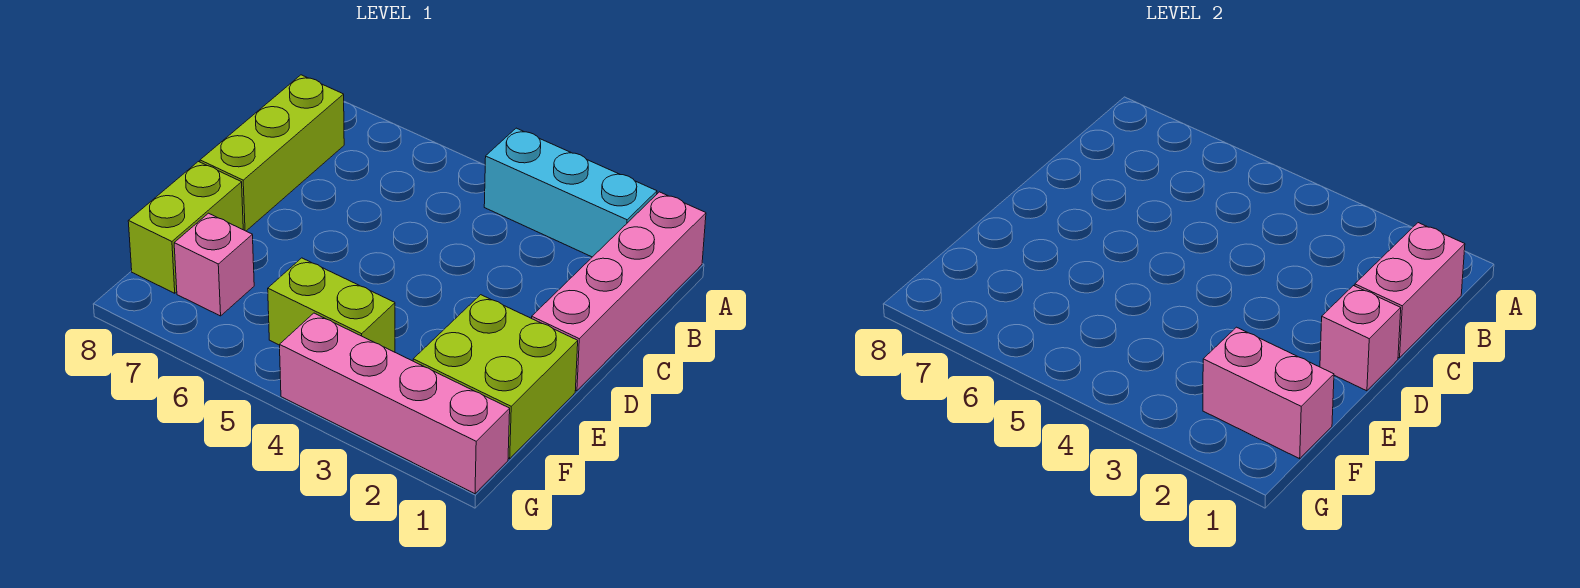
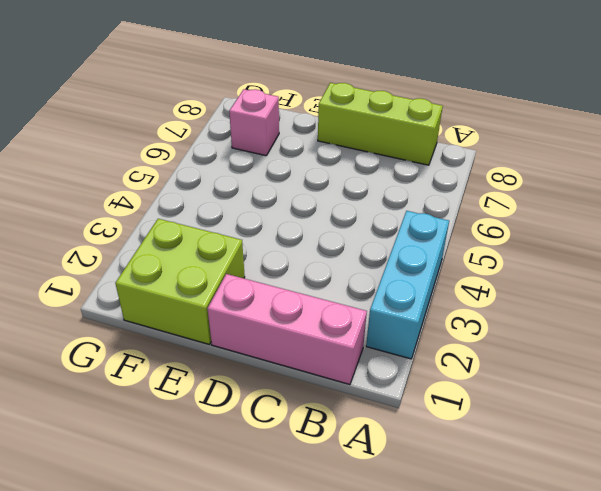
pink 1x3 brick [207,274,367,385] -> pink 1x4 brick [532,192,706,391]
none -> lime 1x2 brick [128,162,243,293]
none -> lime 1x2 brick [268,258,395,352]

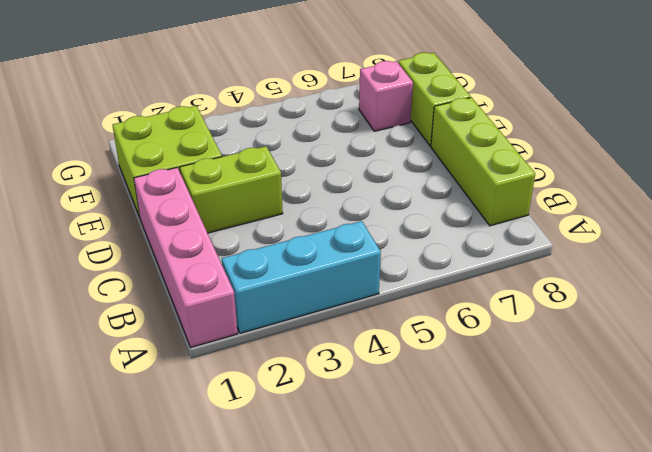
lime 1x2 brick [180,146,283,233] -> lime 1x2 brick moved to [268,258,395,352]
none -> pink 1x4 brick [280,313,510,494]
none -> pink 1x2 brick [1355,223,1465,358]

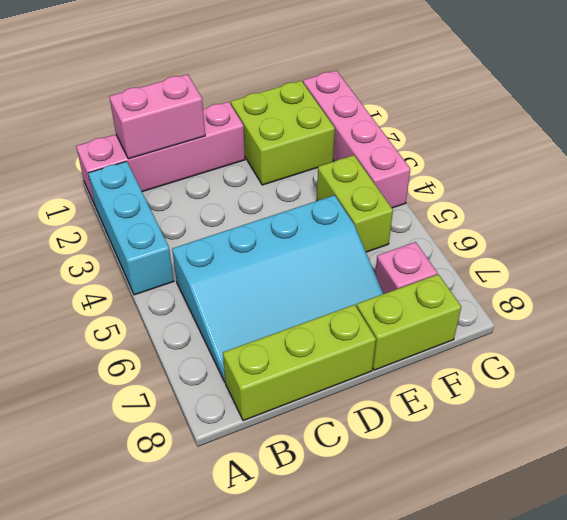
cyan 3x4 slope [172,195,383,382] -> none
none -> pink 1x1 brick [1320,286,1401,391]
none -> pink 1x2 brick [1203,327,1334,459]

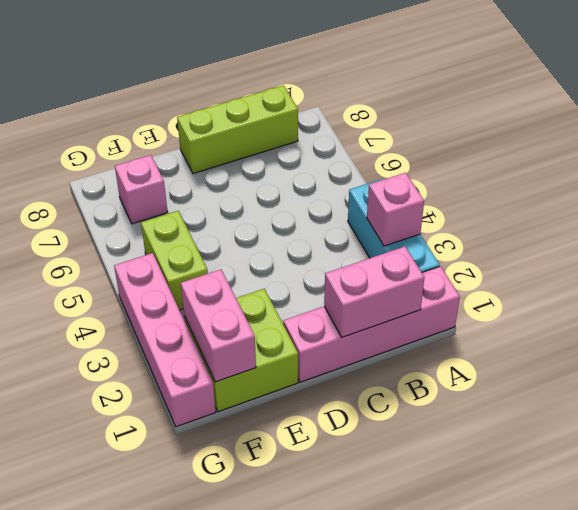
pink 1x1 brick [367,173,424,246] -> pink 1x1 brick moved to [1320,286,1401,391]
none -> lime 1x2 brick [128,162,243,293]

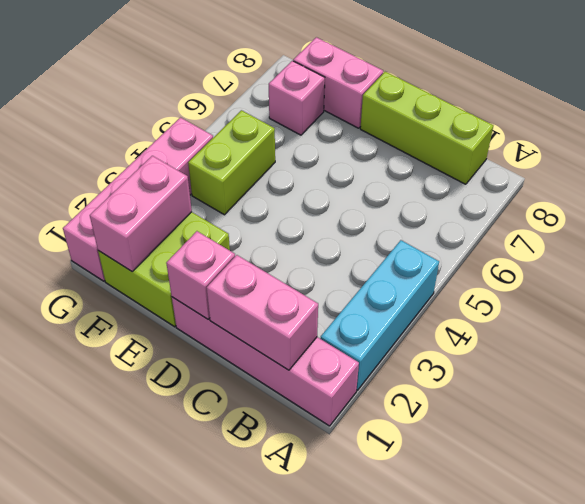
pink 1x2 brick [293,37,383,128] -> lime 1x2 brick [128,162,243,293]

